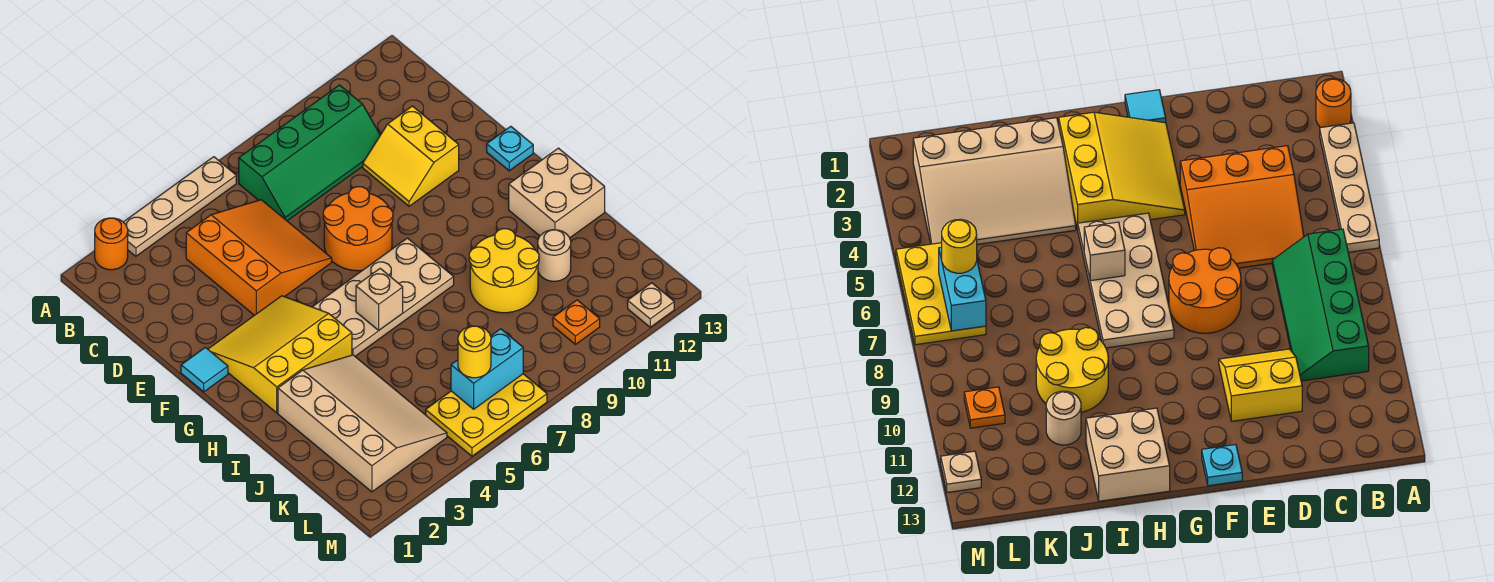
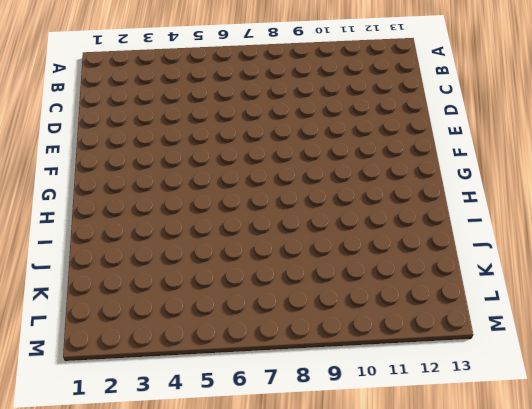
none -> orange 1x1 round brick [95,218,128,270]
none -> tan 1x4 plate [124,157,236,256]
none -> green 2x4 slope [239,85,380,221]

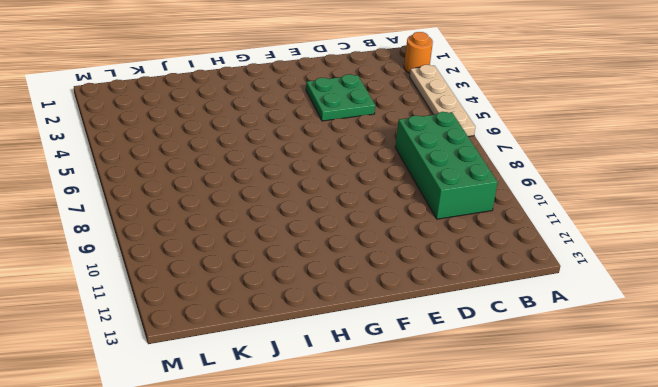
green 2x4 brick [395,112,498,219] -> green 2x4 slope [239,85,380,221]
green 2x2 plate [306,74,375,121] -> orange 3x3 slope [186,200,332,315]
none -> yellow 2x2 slope [363,106,459,206]
none -> orange 2x2 round brick [323,187,393,271]
none -> cyan 1x1 tile [181,347,228,392]

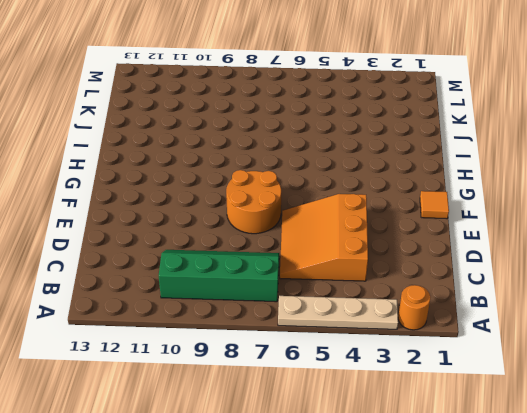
orange 1x1 tile [420,191,449,219] -> cyan 1x1 tile [181,347,228,392]
none -> yellow 2x2 slope [363,106,459,206]
none -> yellow 3x3 slope [208,296,352,413]
none -> cyan 1x1 plate [487,126,533,171]

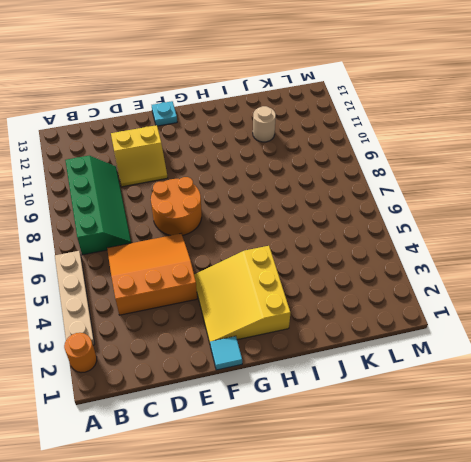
none -> tan 2x4 plate [313,238,454,356]
none -> tan 2x2 brick [509,148,605,238]
none -> tan 3x4 slope [278,355,447,492]

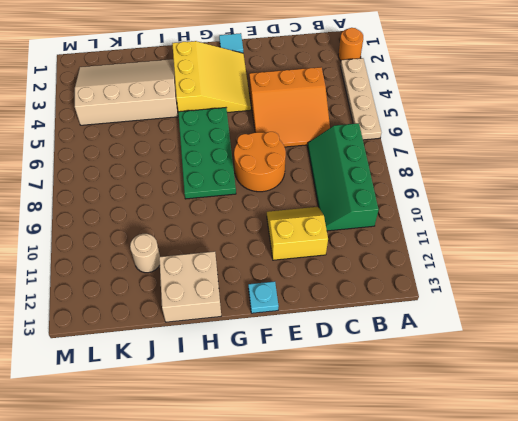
green 2x4 plate [178,108,236,199] -> tan 2x4 plate [313,238,454,356]
tan 3x4 slope [75,59,178,125] -> tan 3x4 slope turned to [278,355,447,492]
none -> yellow 2x2 round brick [469,229,539,313]
none -> yellow 2x3 plate [426,374,547,456]
none -> orange 1x1 plate [553,300,600,344]

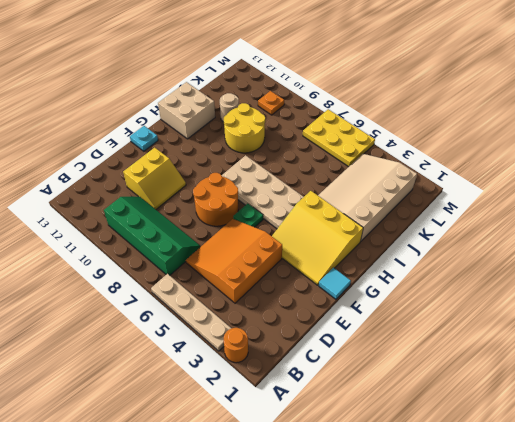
green 1x1 plate [233,203,263,227] -> none
none -> tan 1x1 plate [628,283,674,327]
none -> tan 1x1 brick [356,268,403,330]
none -> cyan 1x2 brick [451,329,523,409]

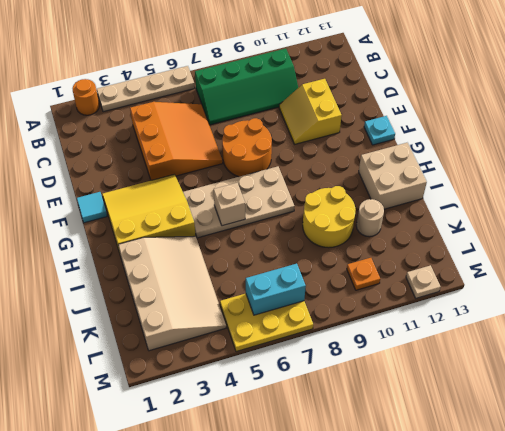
none -> yellow 1x1 round brick [458,326,491,378]

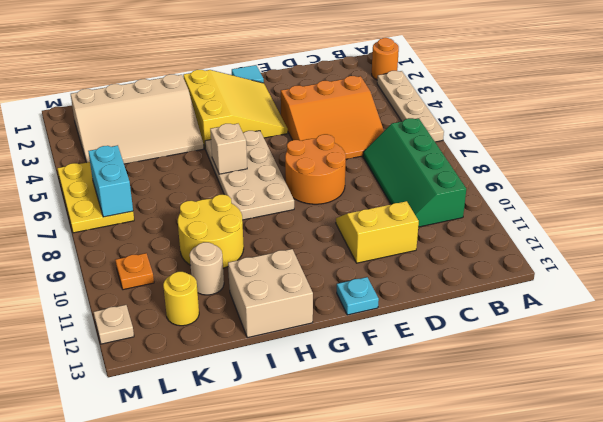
yellow 1x1 round brick [163,272,199,326] -> yellow 1x1 round brick moved to [458,326,491,378]

